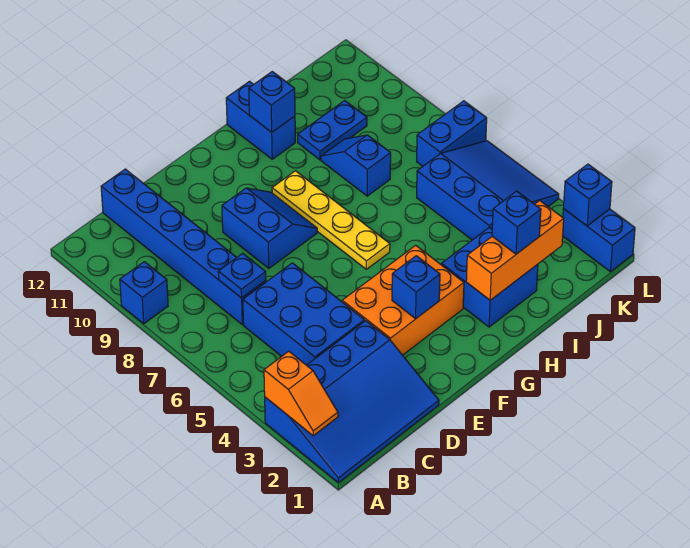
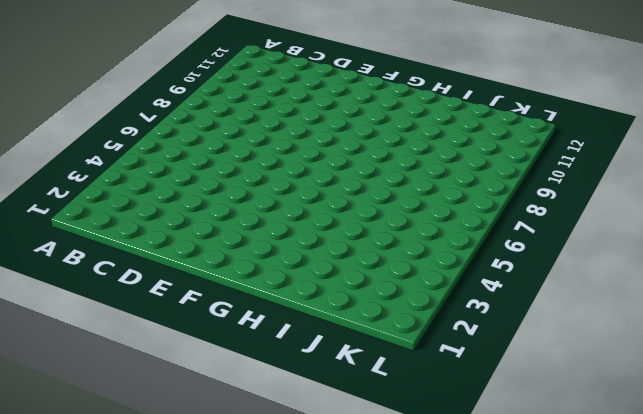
none -> blue 3x4 slope [265,321,439,483]
none -> blue 1x1 brick [120,262,168,324]
none -> blue 2x3 brick [243,263,364,365]

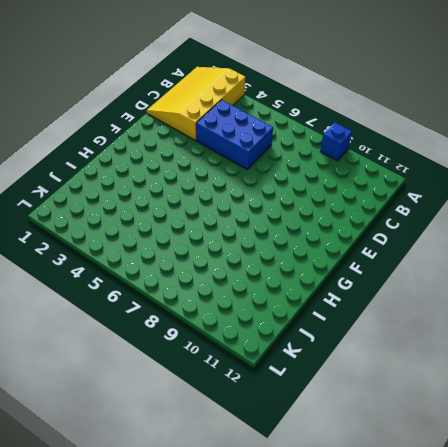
yellow 3x4 slope [147,67,245,140] -> blue 3x4 slope [265,321,439,483]
none -> blue 1x6 brick [101,169,266,325]
none -> orange 2x3 brick [342,245,464,355]
none -> blue 2x2 slope [222,188,317,268]

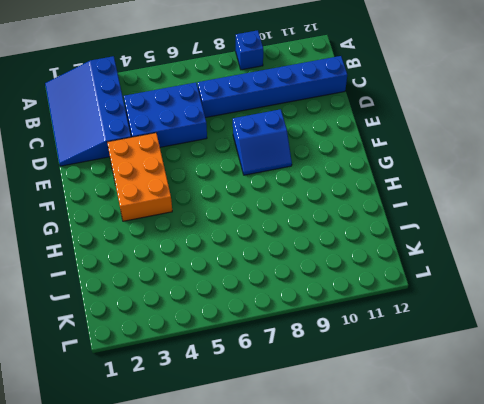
none -> yellow 1x4 plate [272,171,390,269]
none -> blue 2x2 brick [442,227,538,327]
none -> blue 1x2 brick [226,81,295,159]

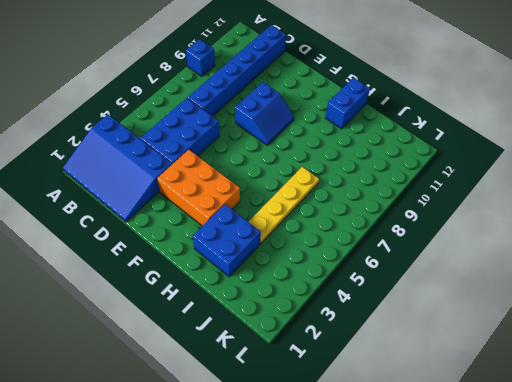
yellow 1x4 plate [248,167,319,243] -> yellow 1x4 plate moved to [272,171,390,269]
none -> blue 1x2 slope [321,135,391,196]
none -> blue 1x2 plate [298,100,367,160]
none -> blue 3x3 slope [417,141,559,240]

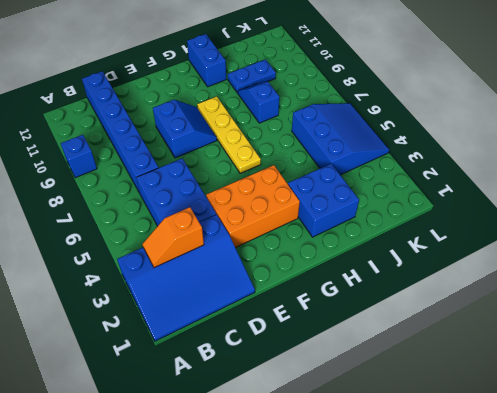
orange 1x2 slope [142,207,204,268] -> orange 1x2 slope turned to [264,351,338,436]
none -> blue 1x2 brick [417,101,487,166]
none -> blue 1x2 brick [563,209,635,272]
none -> blue 1x1 plate [218,253,266,298]

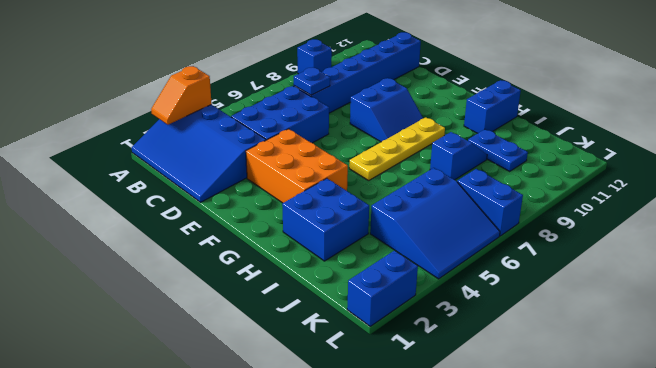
none -> blue 1x1 brick [392,256,440,319]
none -> orange 1x3 brick [466,201,564,300]
none -> blue 1x1 brick [249,72,295,132]

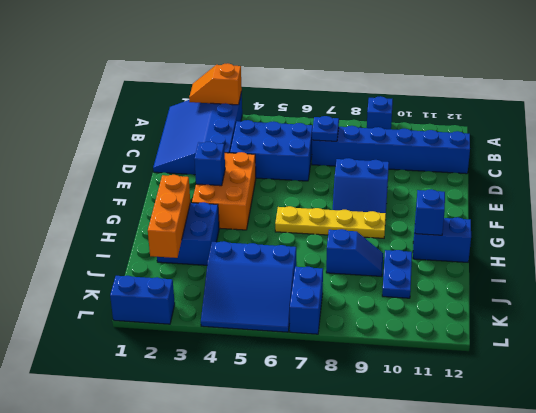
none -> blue 1x1 brick [564,164,612,226]
none -> blue 1x1 brick [492,191,541,254]

